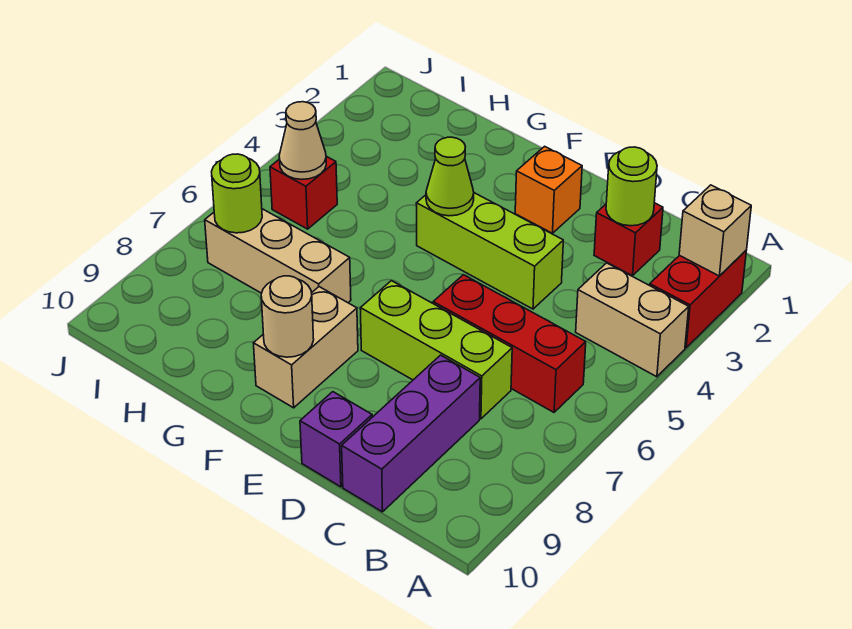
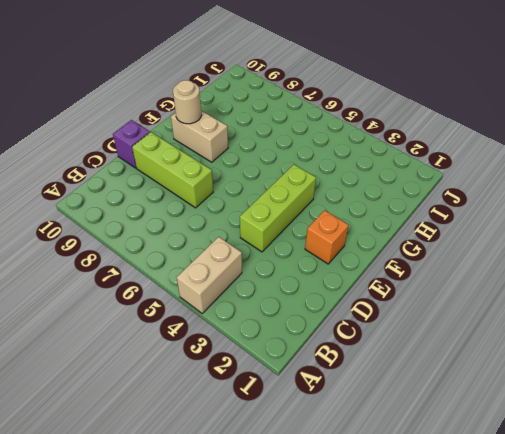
lime 1x3 brick [132,132,213,208] -> lime 1x3 brick turned to [360,281,512,419]
none -> red 1x2 brick [650,251,746,348]
none -> red 1x3 brick [433,275,586,412]
none -> red 1x1 brick [594,203,663,276]

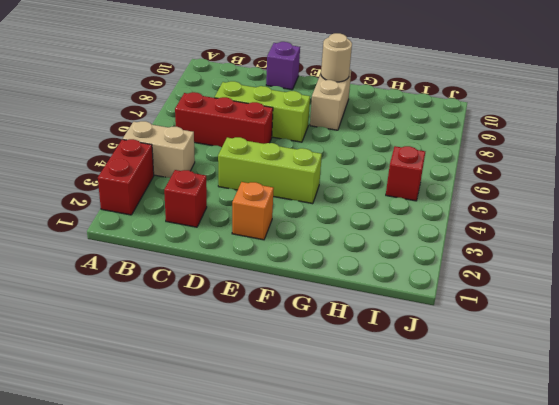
none -> purple 1x3 brick [342,355,480,512]
none -> tan 1x3 brick [205,209,351,303]
none -> tan 1x1 brick [679,185,751,276]

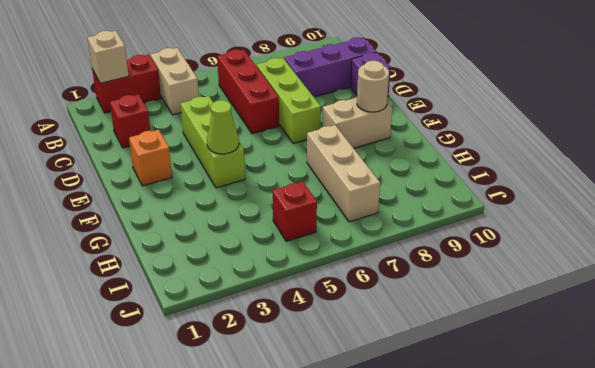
none -> lime 1x1 round brick [606,147,657,226]
none -> tan 1x1 cone [279,102,326,179]
none -> lime 1x1 round brick [212,154,262,233]

